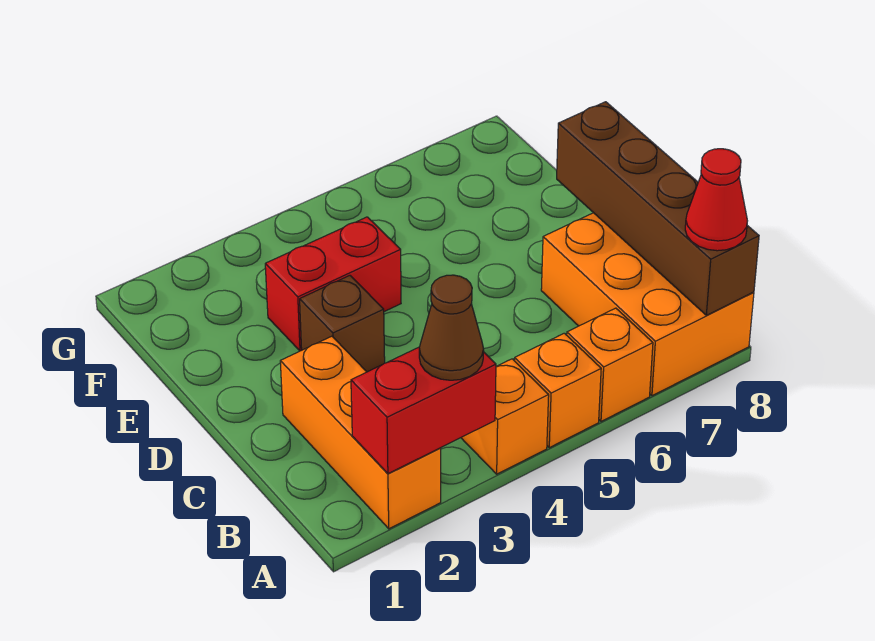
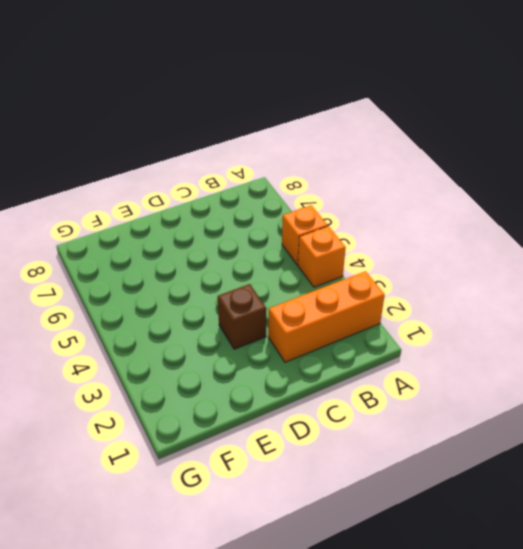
none -> orange 1x1 brick [567,308,653,421]
none -> orange 2x3 brick [541,213,754,396]

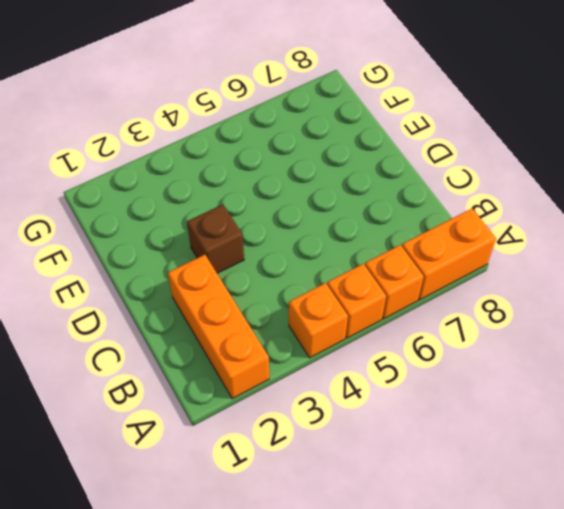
orange 1x2 brick [402,209,496,300] -> orange 2x3 brick [541,213,754,396]
none -> red 1x2 brick [265,217,401,351]
none -> red 1x2 brick [351,347,496,474]

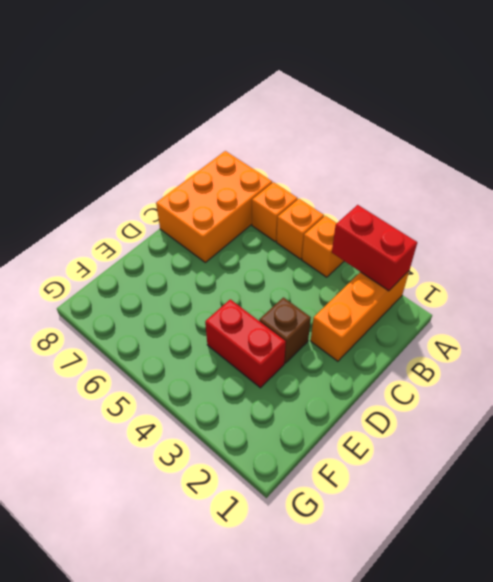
none -> brown 1x4 brick [557,102,759,315]
none -> brown 1x1 cone [419,275,484,380]

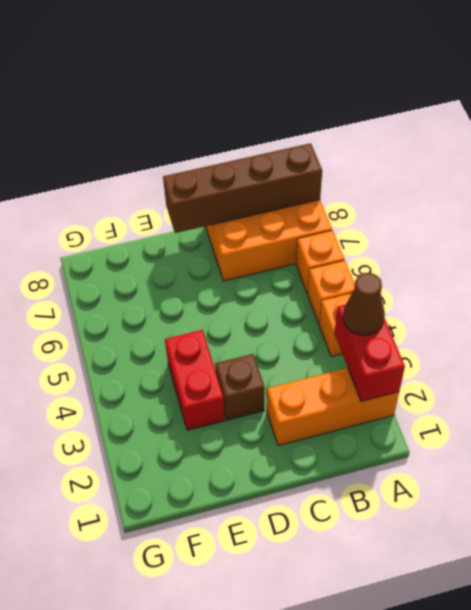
none -> red 1x1 cone [685,149,747,251]

